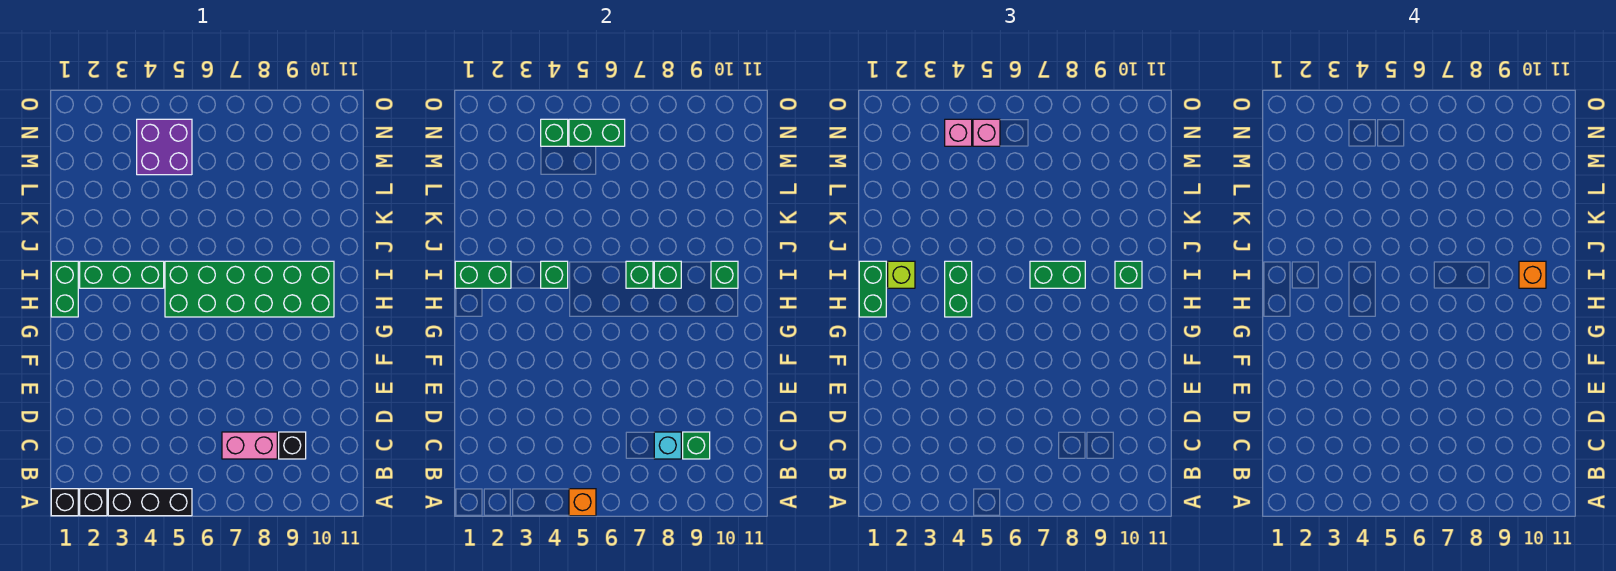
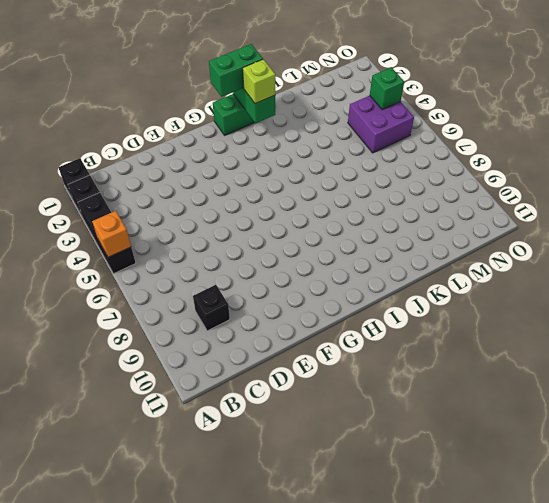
none -> pink 1x2 brick [222,432,277,459]
none -> green 2x6 brick [165,261,334,317]
none -> green 1x3 brick [80,261,164,288]

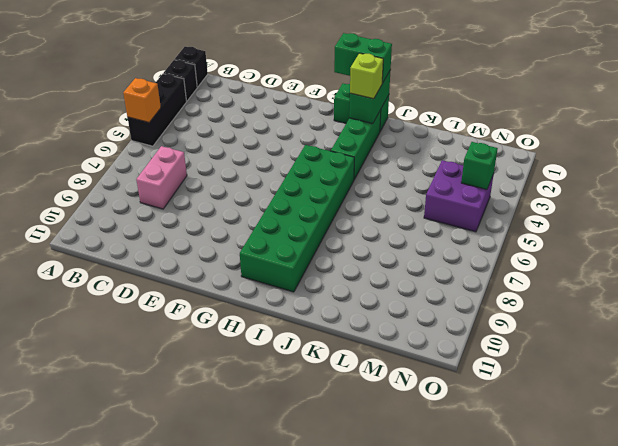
none -> black 1x1 brick [279,432,306,459]
none -> cyan 1x1 brick [654,432,681,459]
none -> green 1x1 brick [683,432,710,459]

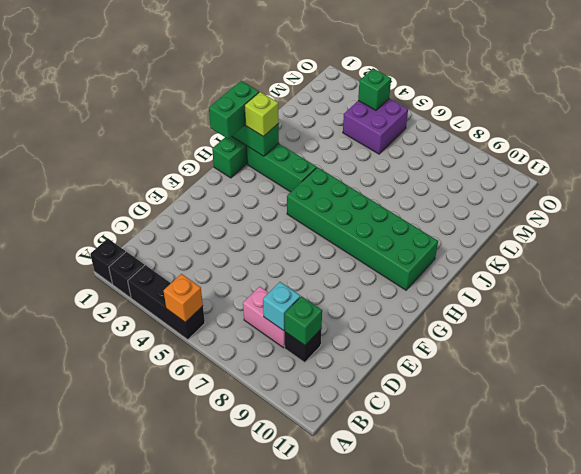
none -> green 1x1 brick [541,261,568,288]
none -> green 1x1 brick [626,261,653,288]
none -> green 1x1 brick [654,261,681,288]

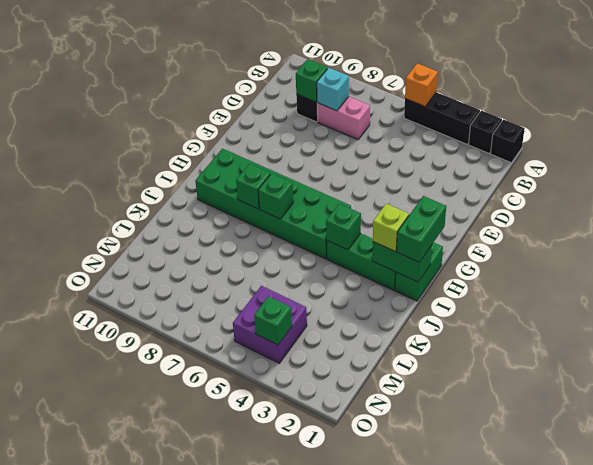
none -> green 1x1 brick [711,261,738,288]
none -> green 1x2 brick [569,119,625,146]
none -> green 1x2 brick [945,261,972,317]

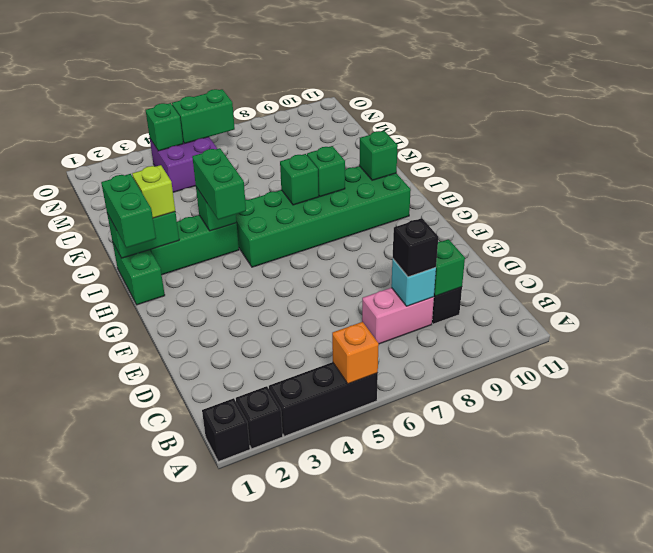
black 1x1 brick [393,218,438,277] -> none
none -> green 1x2 brick [1030,261,1085,288]
none -> green 1x1 brick [1115,261,1142,288]
none -> pink 1x1 brick [945,119,972,146]

